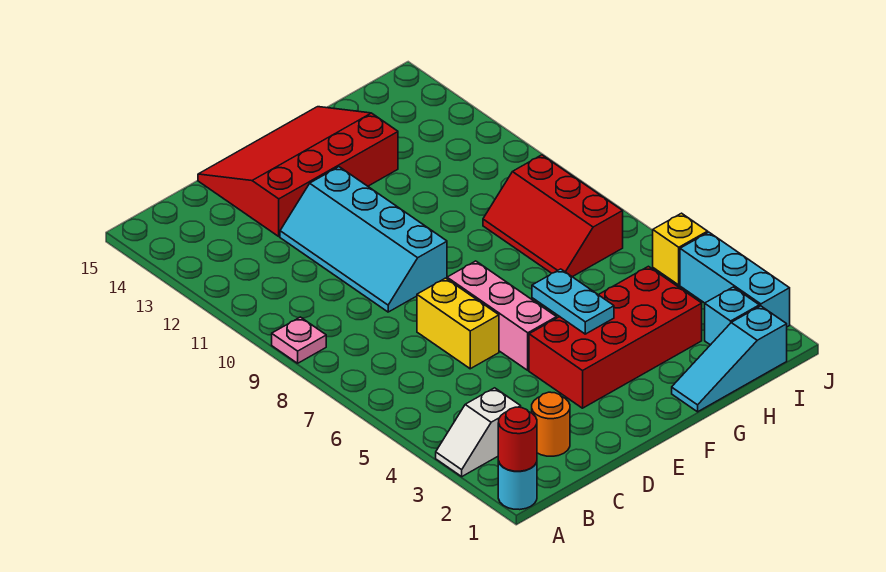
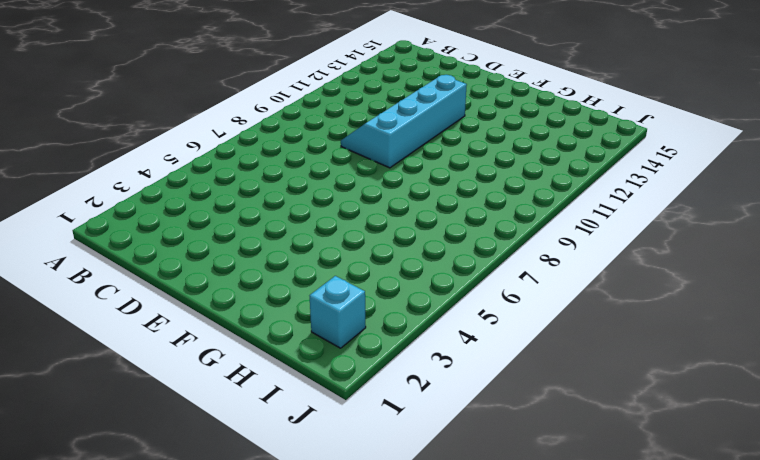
none -> cyan 1x1 round brick [498,461,537,510]
none -> white 1x2 slope [436,388,521,476]
none -> pink 1x1 plate [272,317,326,363]

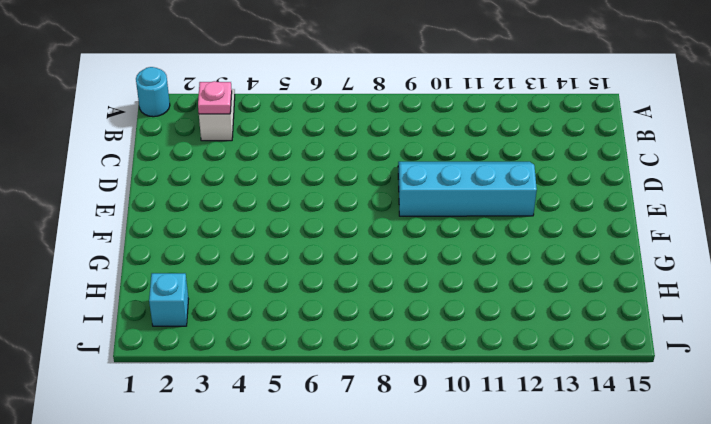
pink 1x1 plate [198,81,232,114] -> pink 1x1 plate moved to [272,317,326,363]
none -> orange 1x1 round brick [532,392,570,456]
none -> yellow 1x2 brick [417,278,499,369]
none -> red 3x4 slope [198,107,398,236]

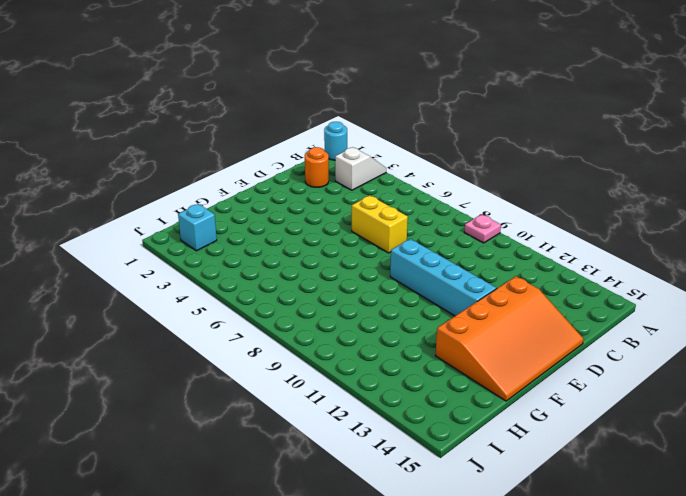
orange 3x4 slope [436,276,584,401] -> red 3x4 slope [198,107,398,236]
none -> red 2x4 brick [529,266,702,408]
none -> pink 1x3 brick [447,261,557,370]
none -> cyan 1x3 slope [672,306,787,412]

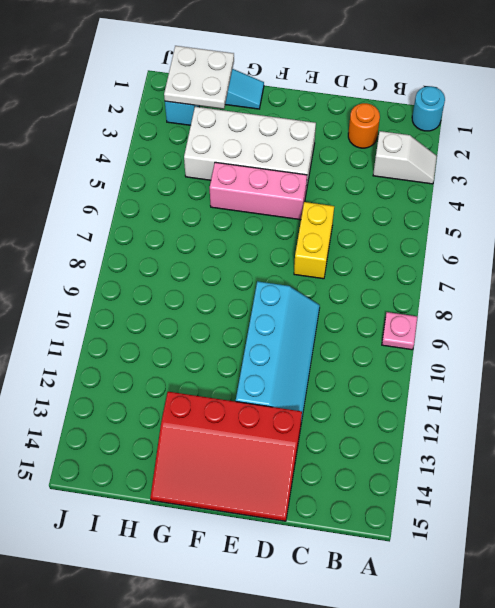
white 2x4 brick [184,107,316,191] -> red 2x4 brick [529,266,702,408]
pink 1x3 brick [210,162,307,220] -> pink 1x3 brick turned to [447,261,557,370]
white 2x2 plate [164,46,234,109] -> none
none -> red 2x3 slope [483,155,623,277]
none -> cyan 1x3 brick [680,232,790,327]
none -> yellow 1x1 brick [653,213,708,285]

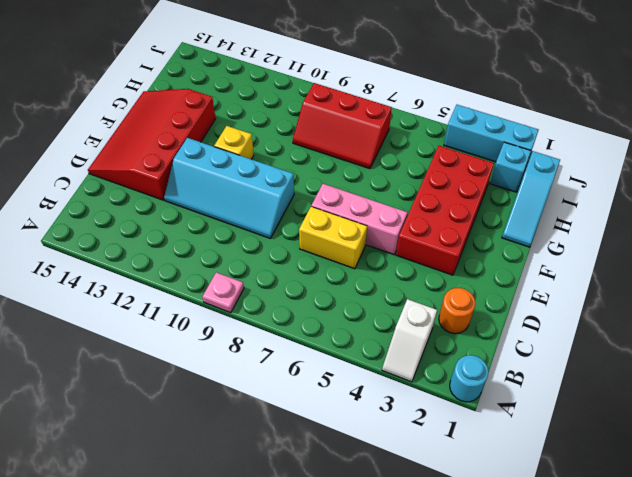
yellow 1x1 brick [214,126,254,159] -> yellow 1x1 brick moved to [653,213,708,285]
none -> red 1x1 round brick [498,407,537,471]
none -> cyan 1x2 plate [532,269,614,334]

